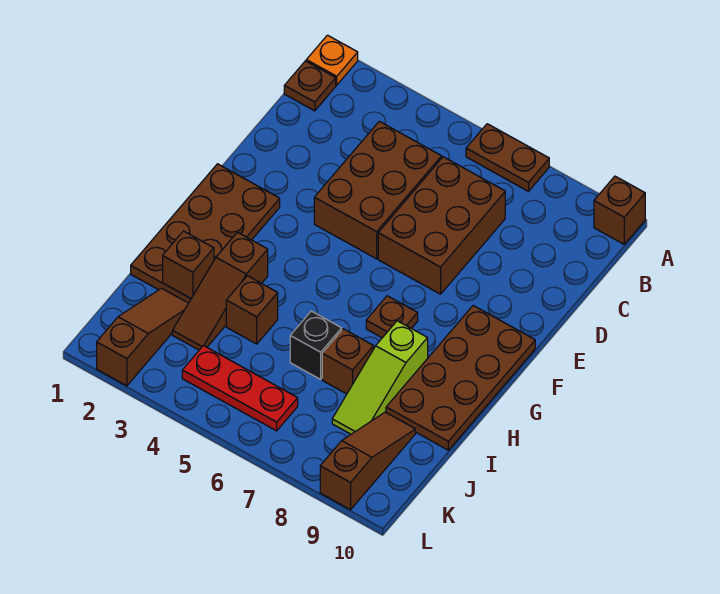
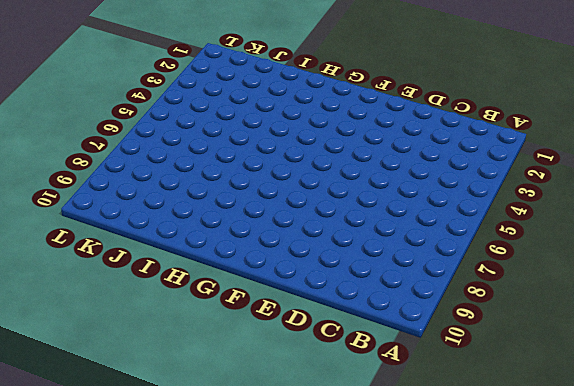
none -> orange 1x1 plate [306,35,358,85]
none -> brown 1x2 plate [466,124,549,191]
none -> brown 1x1 brick [594,176,645,244]

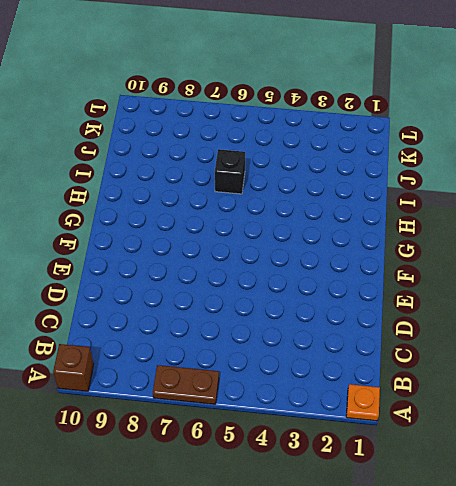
none -> brown 1x1 plate [284,61,336,111]
none -> brown 2x3 brick [314,121,442,259]
none -> brown 2x3 brick [378,157,505,294]

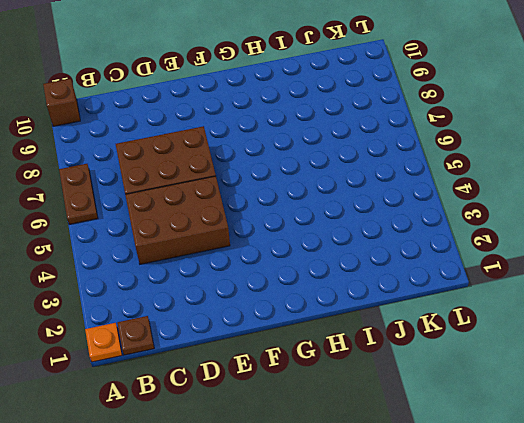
none -> brown 2x4 plate [131,164,280,303]
none -> brown 2x4 plate [386,306,535,450]
none -> brown 1x1 plate [366,296,418,338]

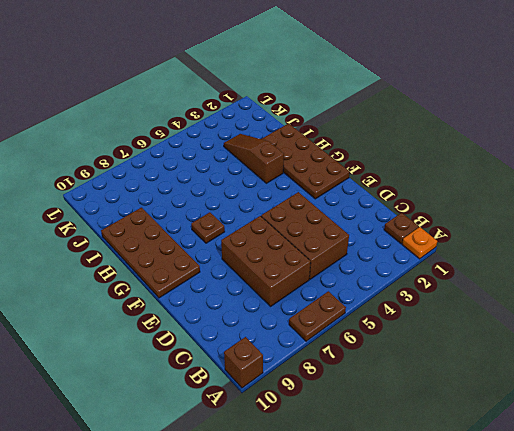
none -> lime 1x3 slope [332,321,428,434]
none -> brown 1x1 brick [226,276,278,344]
none -> black 1x1 brick [290,311,342,379]

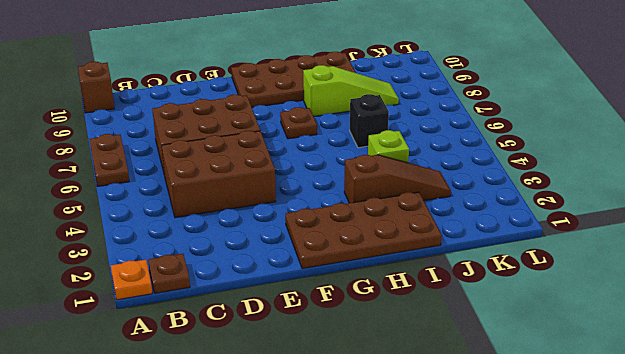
lime 1x1 brick [368,130,409,163] -> brown 1x1 brick [226,276,278,344]
none -> brown 1x1 brick [322,329,374,394]
none -> brown 1x3 slope [97,288,188,386]
none -> brown 1x3 slope [320,412,415,510]

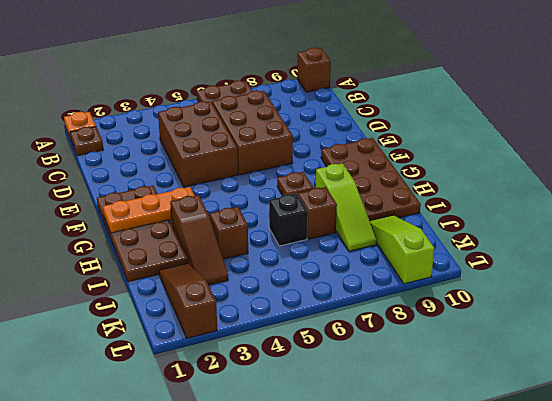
orange 1x3 plate [103,187,195,233] -> none
lime 1x3 slope [370,215,434,284] -> brown 1x3 slope [320,412,415,510]
none -> red 1x3 plate [182,346,298,431]
none -> brown 1x1 brick [163,231,214,298]

